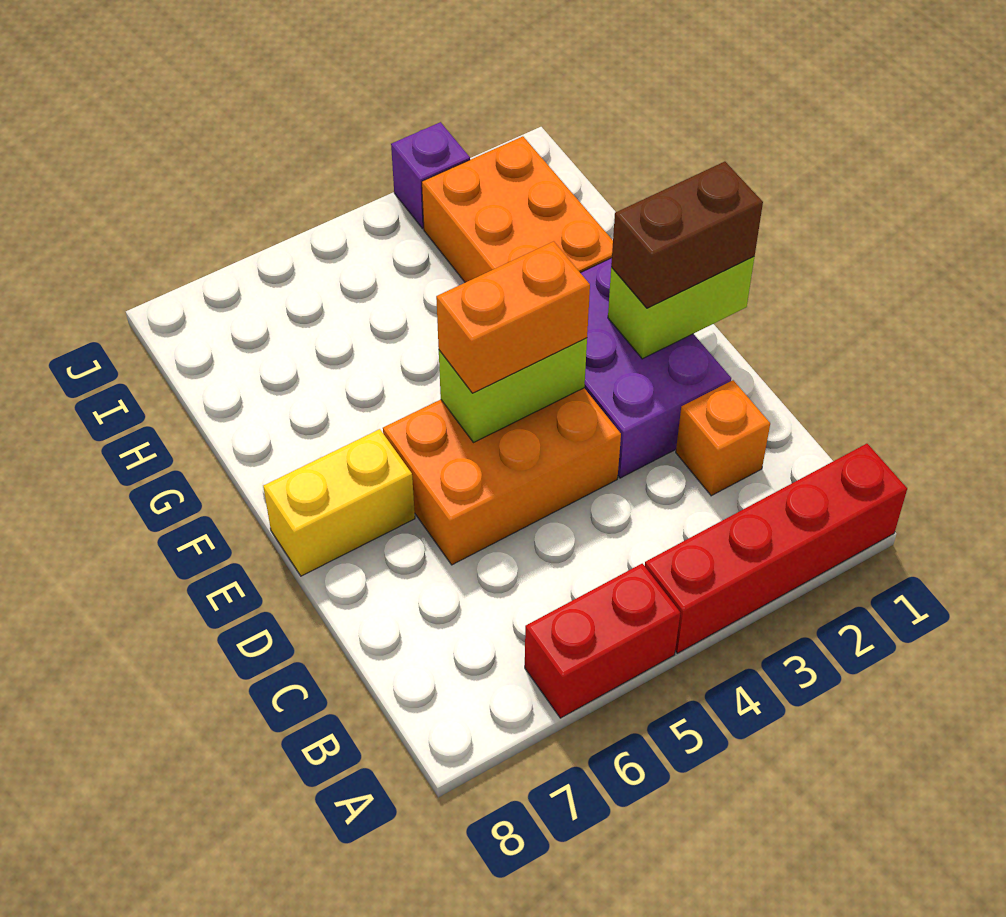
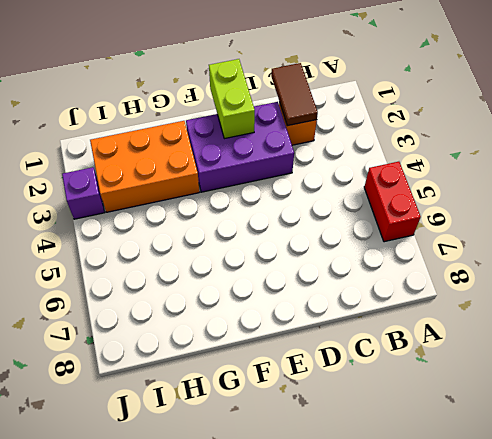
brown 1x2 tile [271,63,318,126] -> none
none -> red 1x4 brick [645,444,907,653]
none -> orange 2x3 brick [383,388,621,565]
none -> yellow 1x2 brick [263,429,415,576]

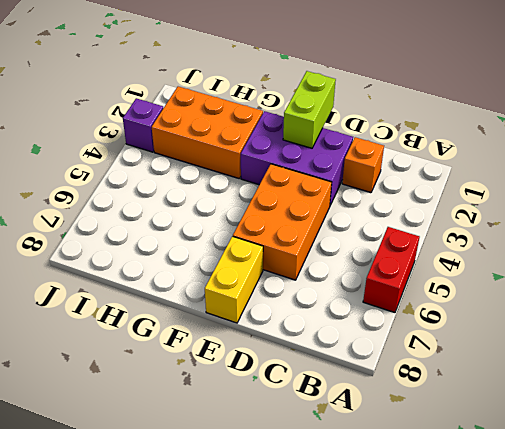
none -> red 1x4 brick [645,444,907,653]
none -> lime 1x2 brick [439,338,587,443]
none -> brown 1x2 brick [611,162,763,308]

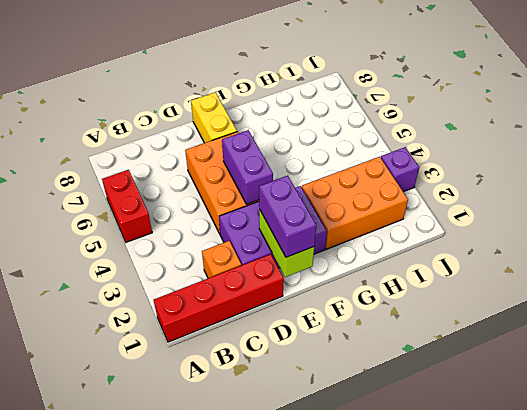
red 1x4 brick [154,254,284,342] -> red 1x4 brick turned to [645,444,907,653]
purple 1x2 brick [259,176,316,257] -> brown 1x2 brick [611,162,763,308]
purple 1x2 brick [222,130,273,204] -> lime 1x2 brick [439,338,587,443]
none -> orange 1x2 brick [436,241,590,393]

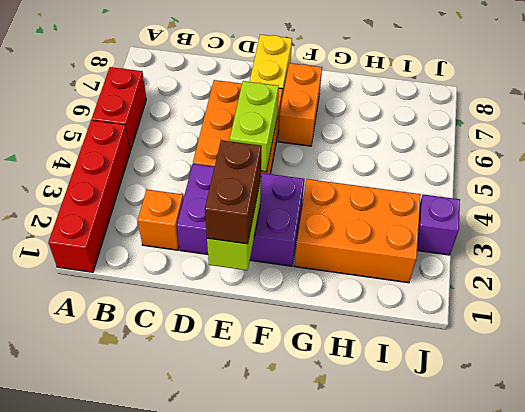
orange 1x2 brick [278,63,322,146] -> orange 1x2 brick moved to [436,241,590,393]

